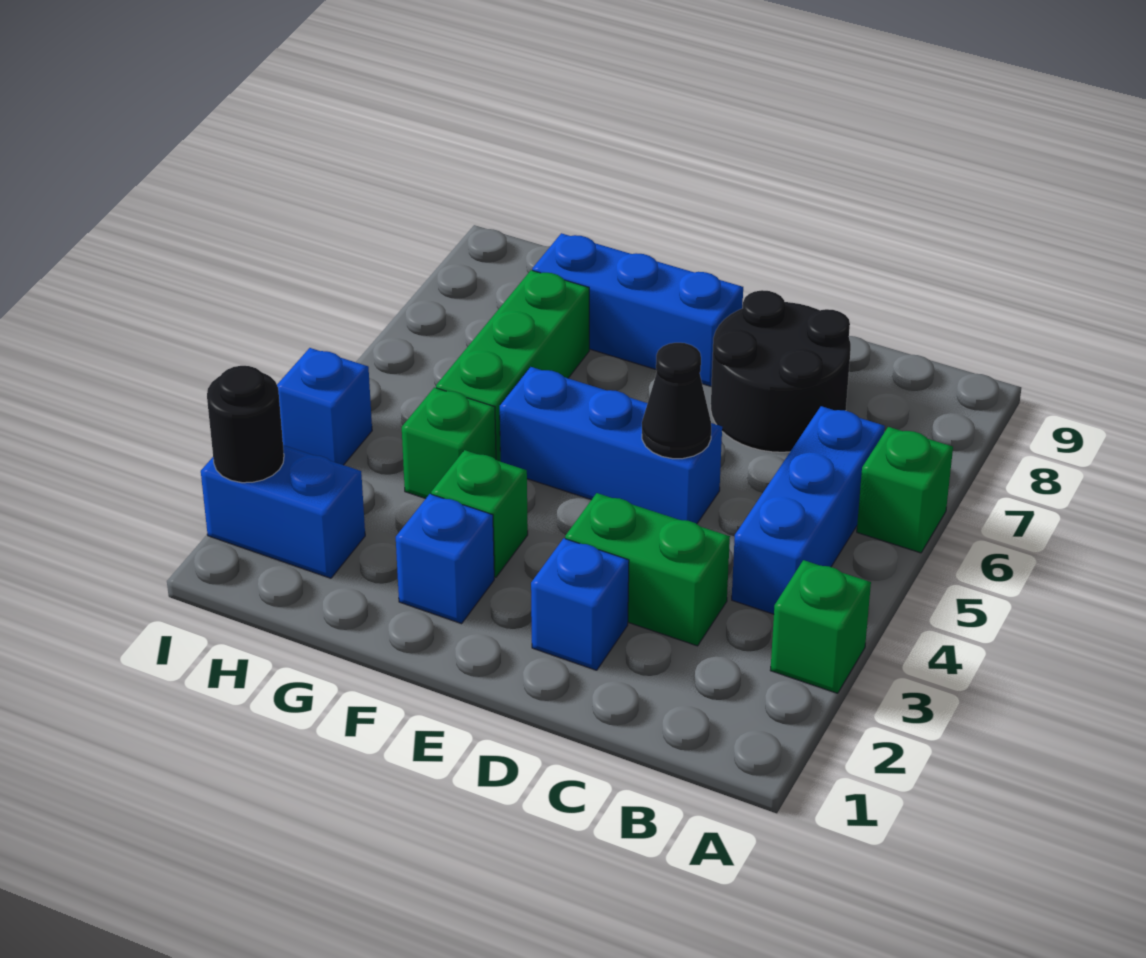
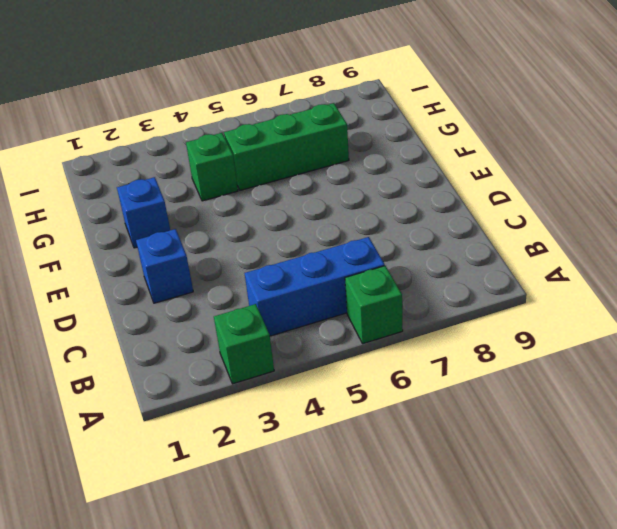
none -> green 1x2 brick [565,493,730,646]
none -> black 2x2 round brick [711,290,851,452]
none -> blue 1x3 brick [500,367,722,524]

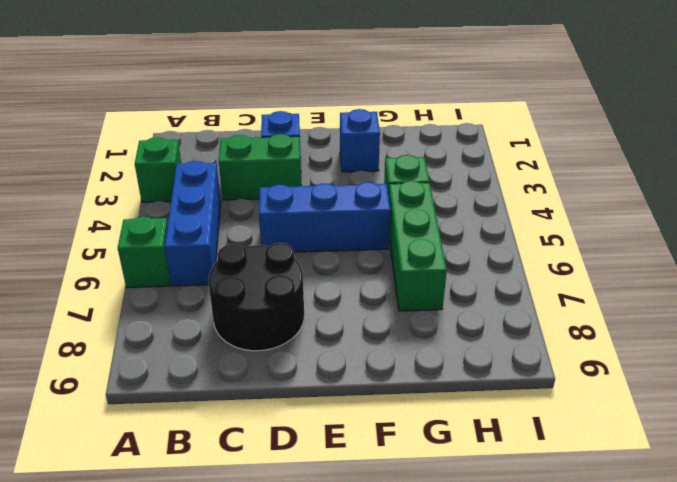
none -> blue 1x3 brick [532,233,743,386]
none -> green 1x1 brick [431,450,528,577]
none -> blue 1x2 brick [201,445,365,578]

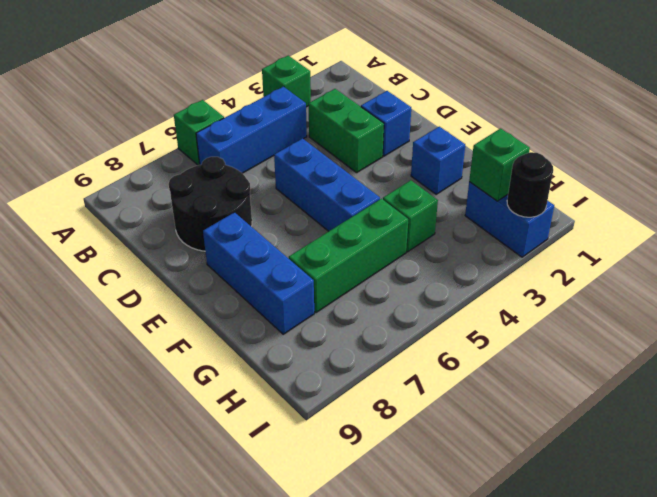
green 1x1 brick [469,128,530,201] -> green 1x1 brick moved to [431,450,528,577]
none -> blue 1x1 brick [277,348,372,465]
none -> black 1x1 cone [642,343,711,459]

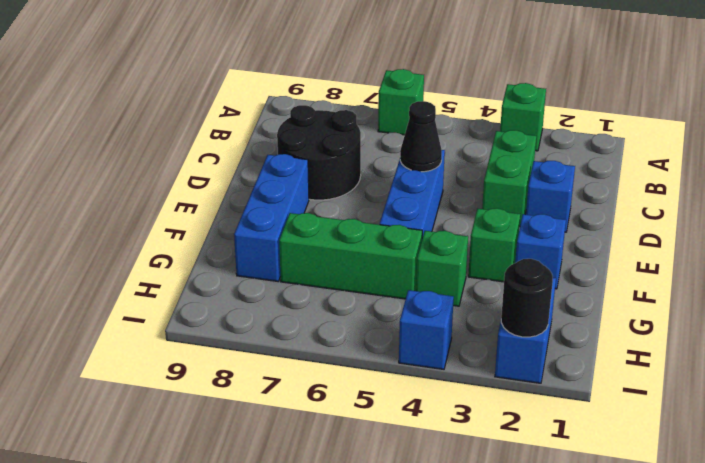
none -> blue 1x3 brick [732,406,885,614]

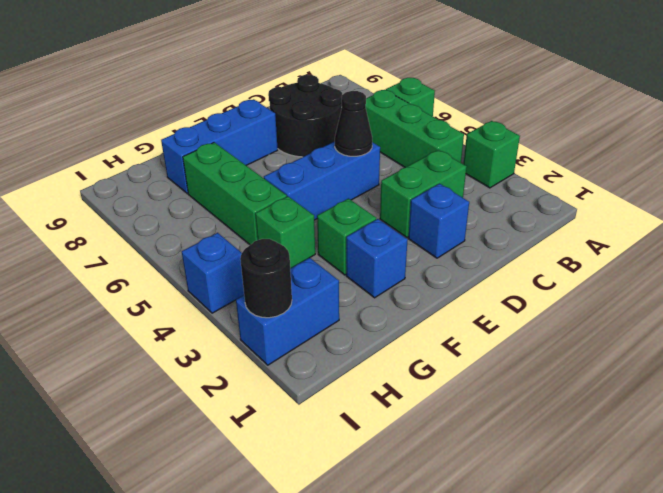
green 1x3 brick [366,90,464,167] -> blue 1x3 brick [732,406,885,614]

